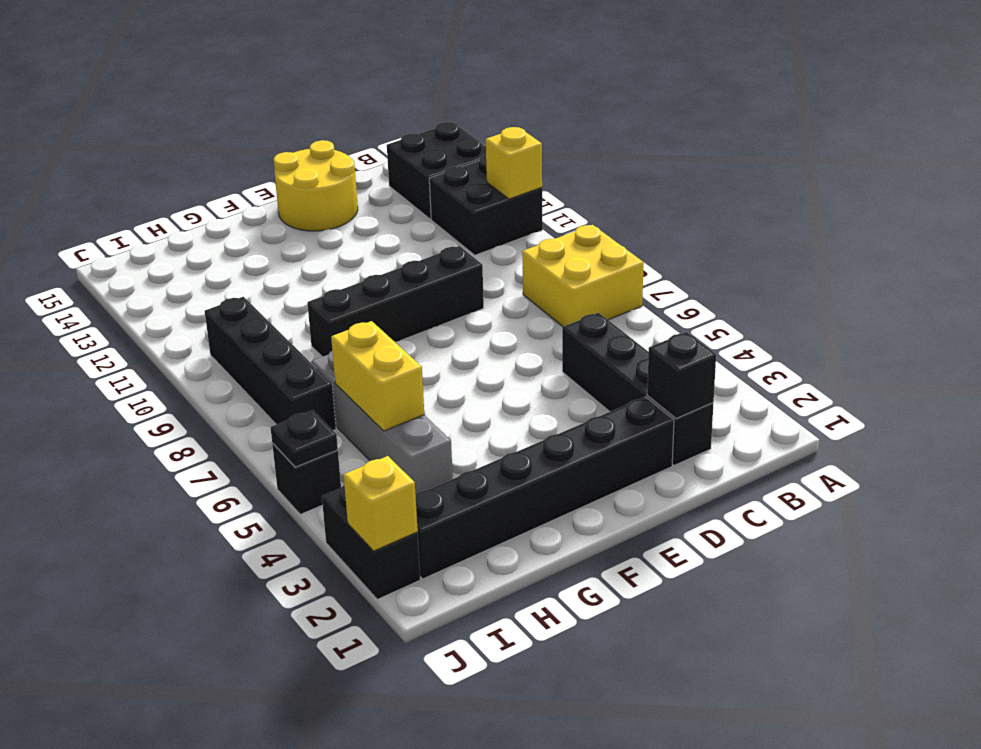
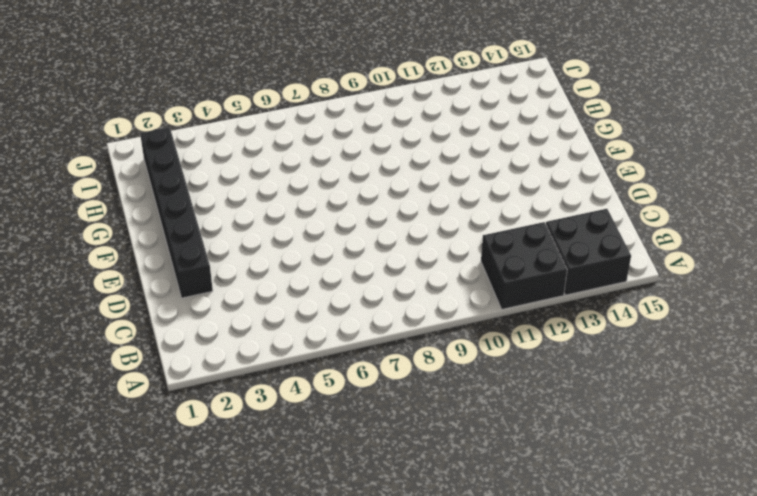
none -> yellow 2x2 brick [522,225,644,327]
none -> black 1x4 brick [562,313,713,466]
none -> black 1x4 brick [307,246,484,357]

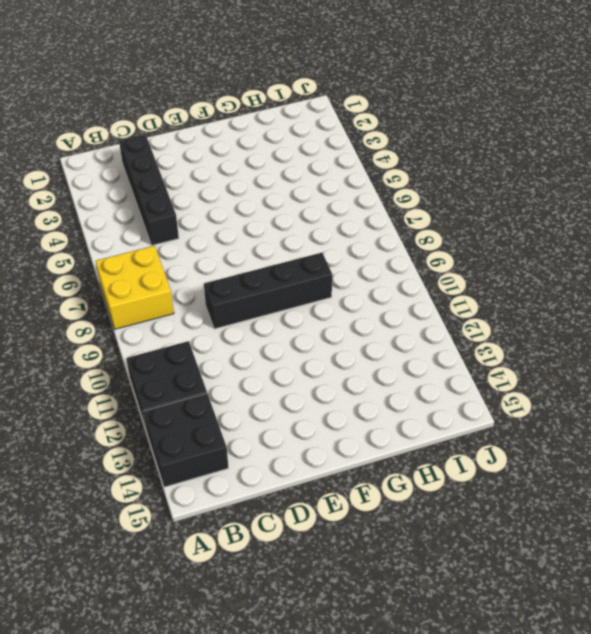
none -> black 1x6 brick [415,397,674,579]
none -> yellow 2x2 round brick [274,140,358,231]
none -> grey 1x4 brick [312,351,453,494]

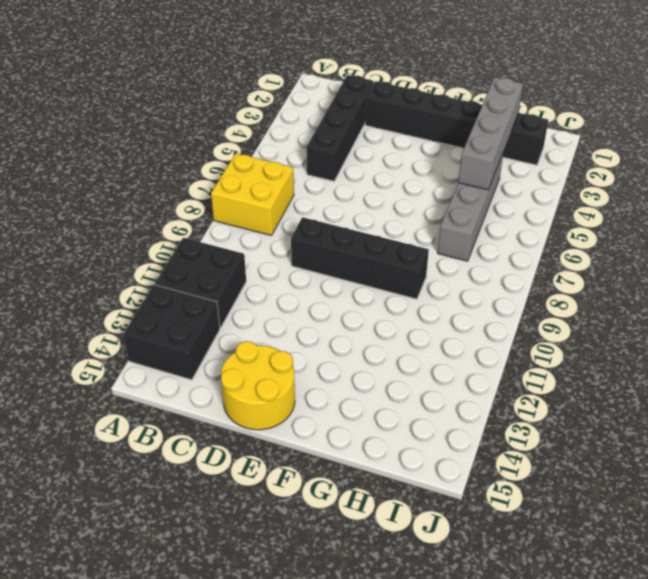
grey 1x4 brick [458,77,523,190] -> yellow 1x2 brick [331,321,424,431]
none -> black 1x4 brick [205,297,336,430]
none -> black 1x2 brick [322,486,420,599]
none -> black 1x1 brick [272,443,341,514]

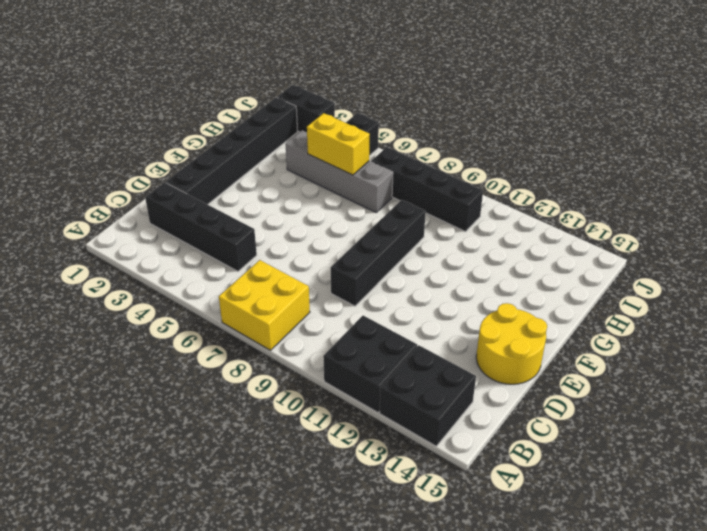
none -> yellow 1x1 brick [486,127,542,199]
none -> black 1x1 brick [647,332,716,419]
none -> yellow 1x1 brick [344,456,418,551]

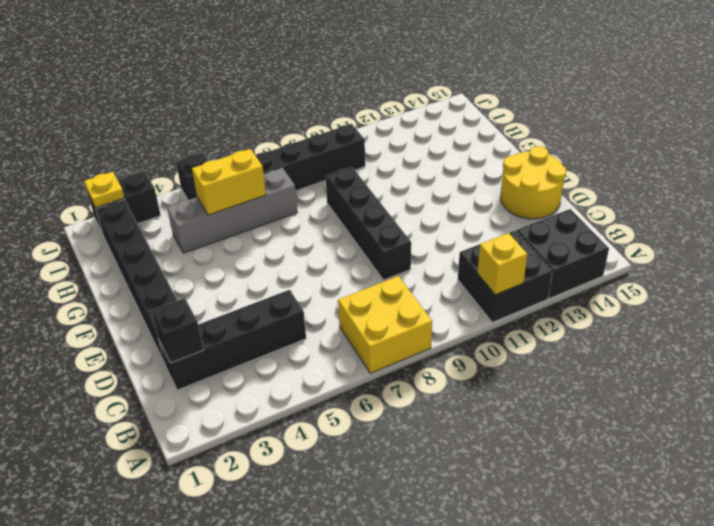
yellow 1x1 plate [84,172,124,208] -> yellow 1x1 brick [344,456,418,551]
none -> black 1x1 plate [270,410,338,467]

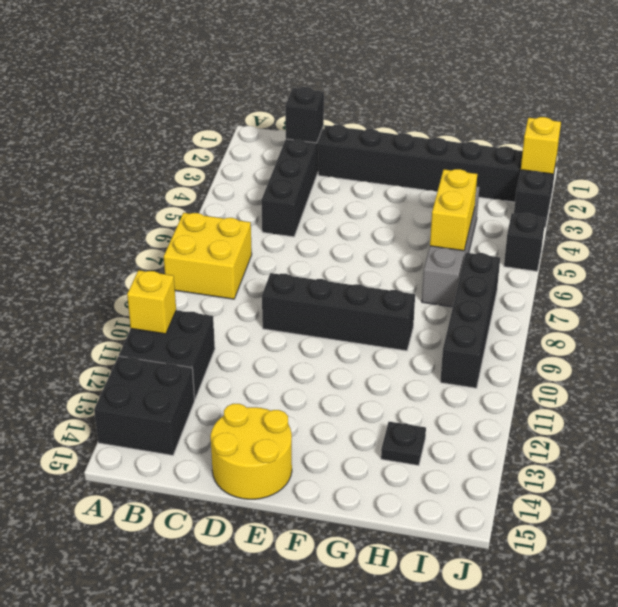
black 1x1 plate [381,422,426,465] -> black 1x1 plate moved to [270,410,338,467]

